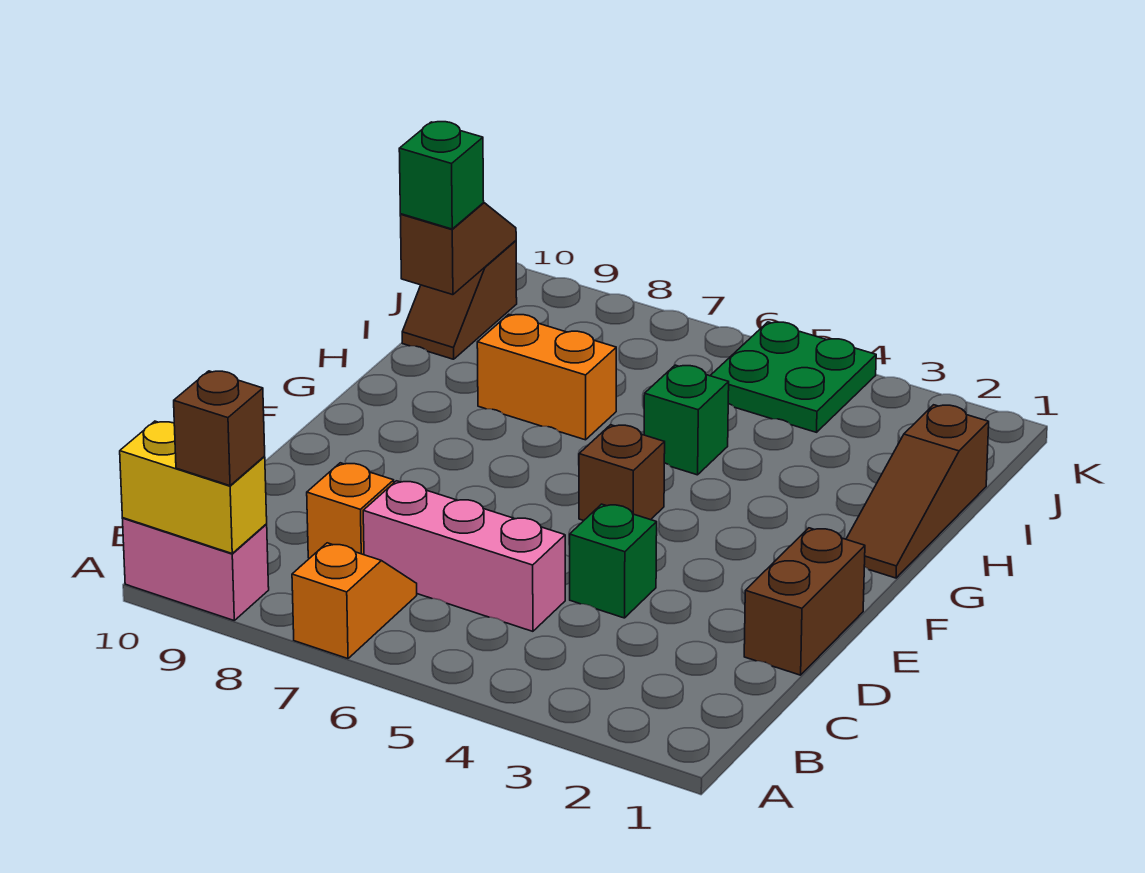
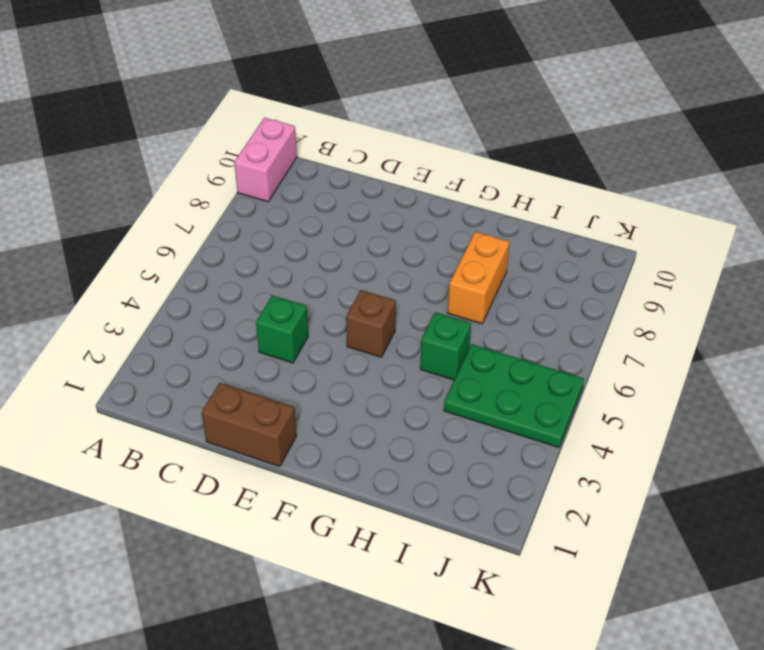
green 2x3 plate [444,344,584,447] -> green 2x2 plate [710,322,876,432]
none -> orange 1x2 slope [292,543,417,659]
none -> pink 1x3 brick [363,481,565,631]
none -> orange 1x1 brick [307,463,394,558]

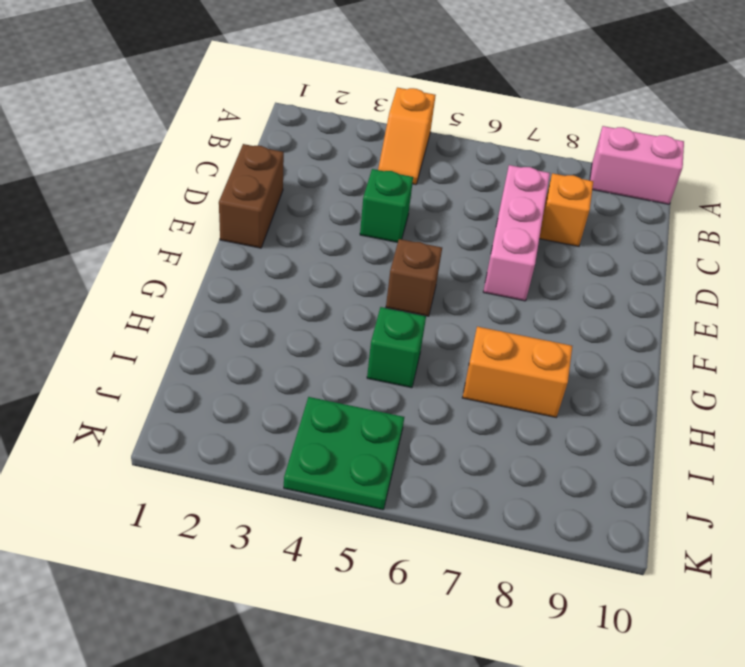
orange 1x2 slope [378,88,436,185] -> orange 1x2 slope moved to [292,543,417,659]
pink 1x3 brick [483,165,550,301] -> pink 1x3 brick turned to [363,481,565,631]
none -> brown 1x3 slope [846,405,989,578]
none -> brown 1x2 slope [402,241,517,359]
none -> yellow 1x2 brick [120,421,267,553]

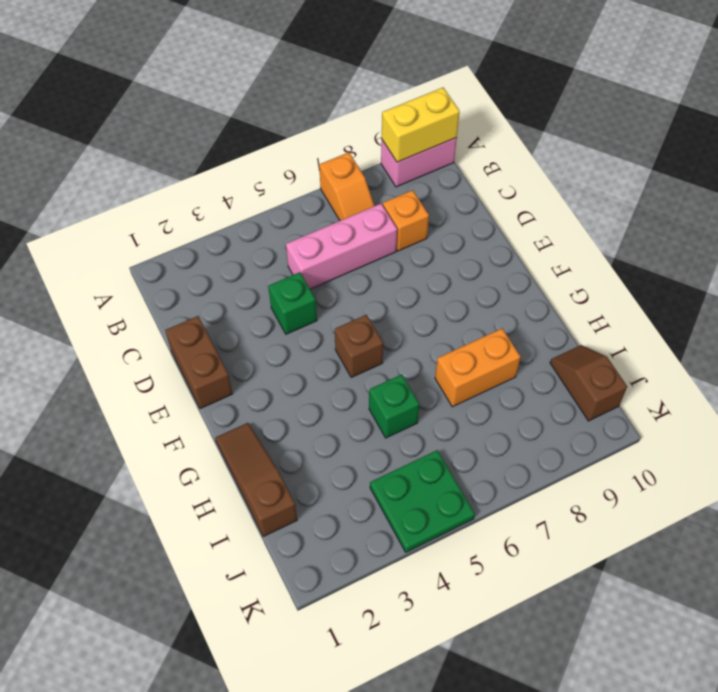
none -> brown 1x2 slope [400,203,516,295]
none -> brown 1x1 brick [174,371,265,486]
none -> green 1x1 brick [399,122,484,229]

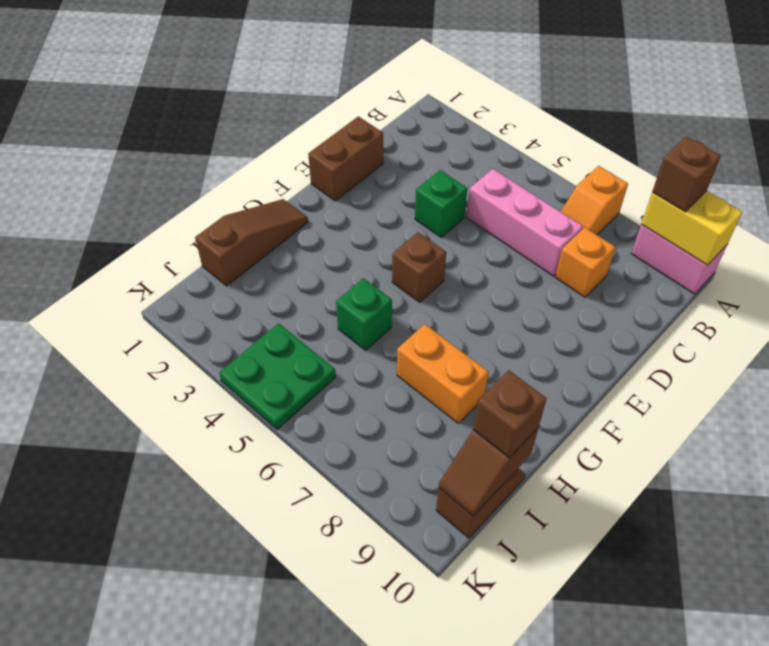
brown 1x1 brick [473,370,547,458] -> green 1x1 brick [399,122,484,229]

